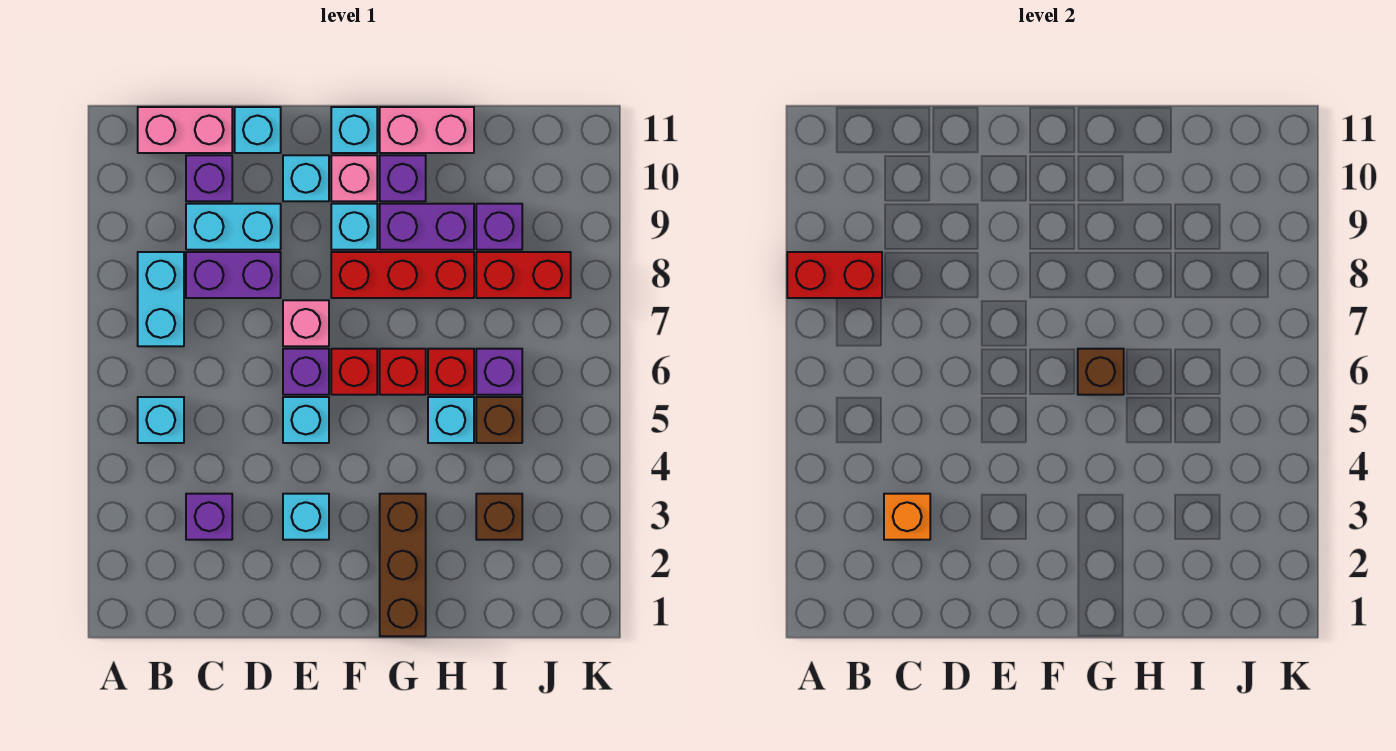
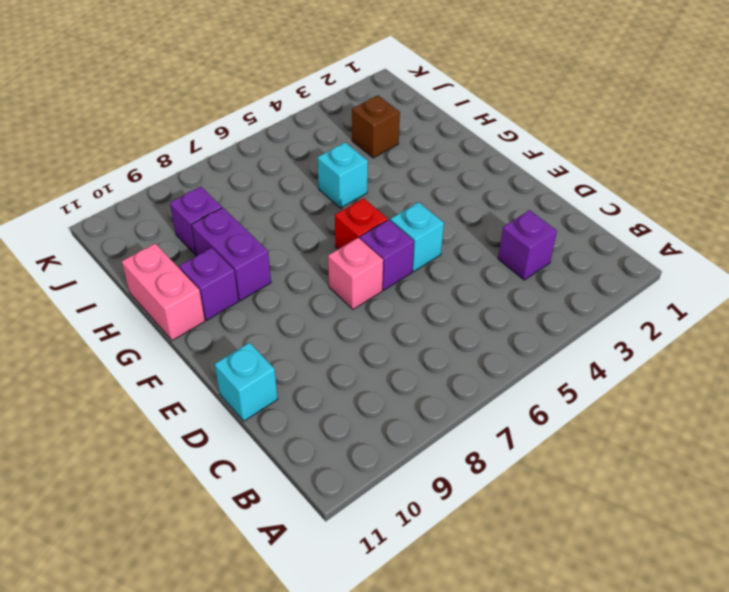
none -> cyan 1x1 brick [138,397,184,443]
none -> cyan 1x2 brick [138,252,184,346]
none -> pink 1x2 brick [138,107,232,153]
none -> purple 1x2 brick [186,252,281,298]

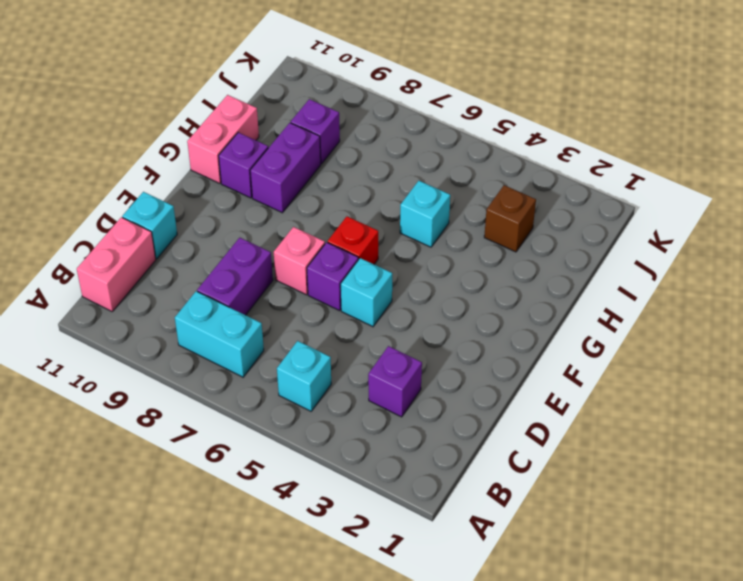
none -> cyan 1x2 brick [186,204,281,250]
none -> purple 1x1 brick [186,155,232,201]
none -> cyan 1x1 brick [283,494,329,540]
none -> cyan 1x1 brick [283,155,329,201]

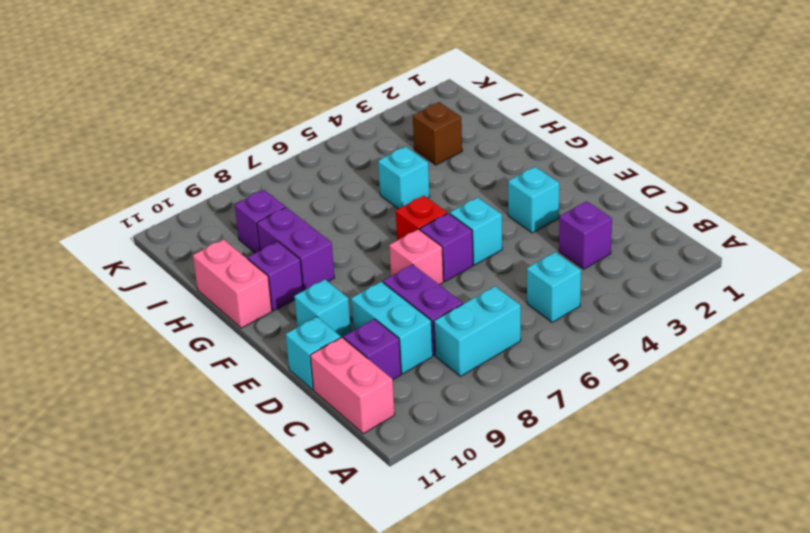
none -> red 1x3 brick [331,252,474,298]
none -> cyan 1x1 brick [331,204,377,250]
none -> pink 1x1 brick [331,155,377,201]
none -> cyan 1x1 brick [331,107,377,153]

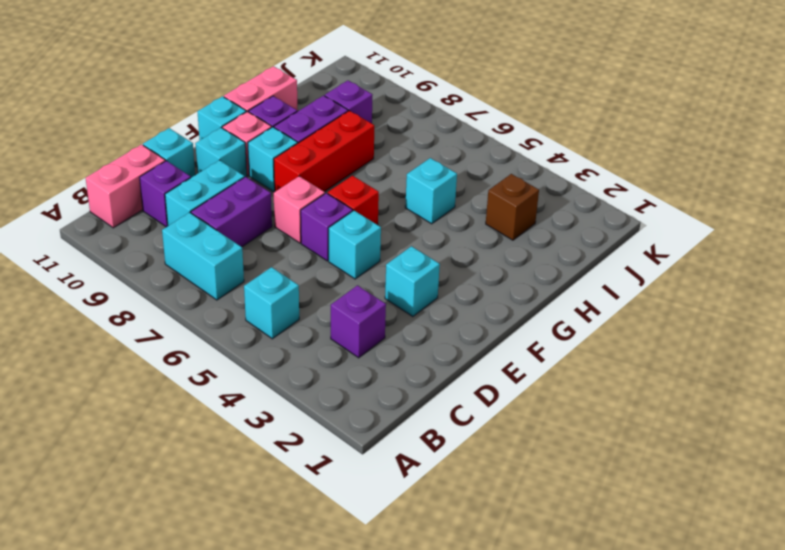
none -> brown 1x3 brick [380,494,426,636]
none -> red 1x1 brick [380,349,426,395]
none -> red 1x1 brick [428,349,474,395]
none -> brown 1x1 brick [476,397,522,443]

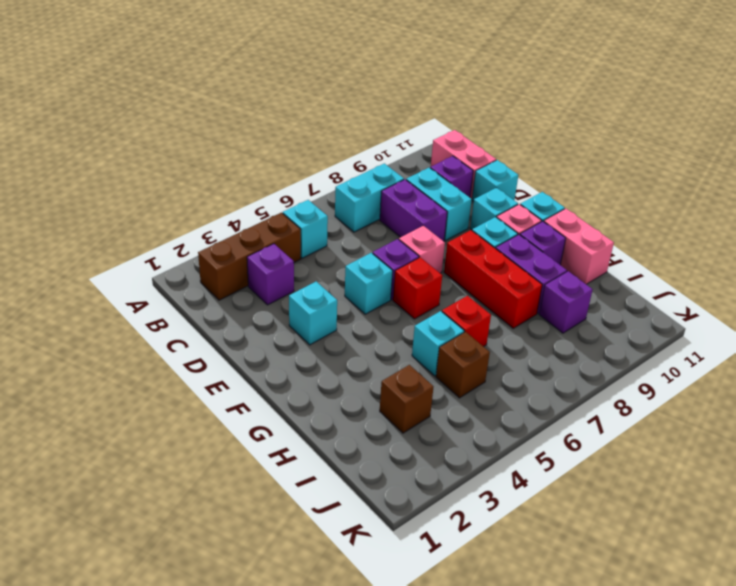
brown 1x3 brick [198,213,301,300] -> brown 1x3 brick moved to [380,494,426,636]
none -> red 1x1 brick [380,349,426,395]
none -> purple 1x1 brick [476,349,522,395]
none -> red 1x2 brick [476,252,571,298]
none -> red 1x2 brick [787,252,882,298]

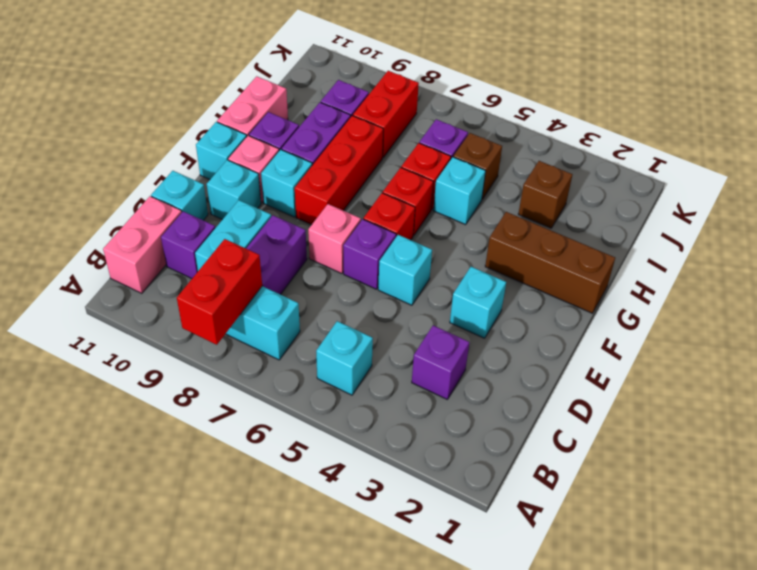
none -> orange 1x1 brick [884,494,930,540]
none -> brown 1x1 brick [1078,349,1124,395]

